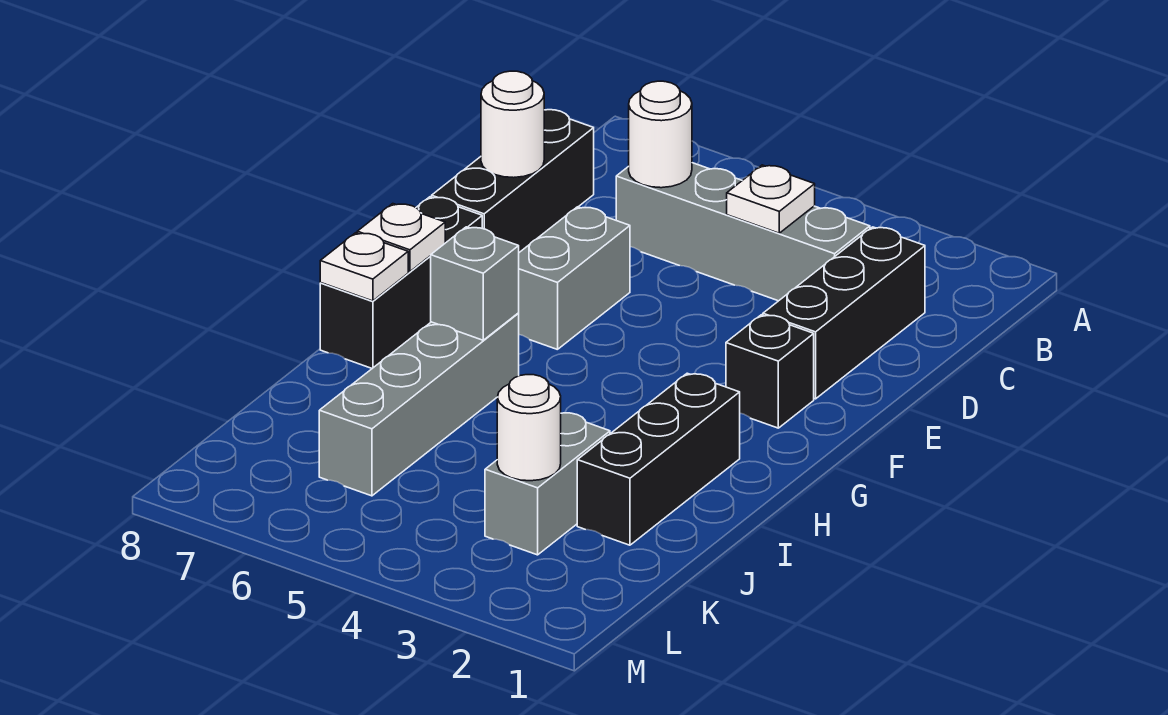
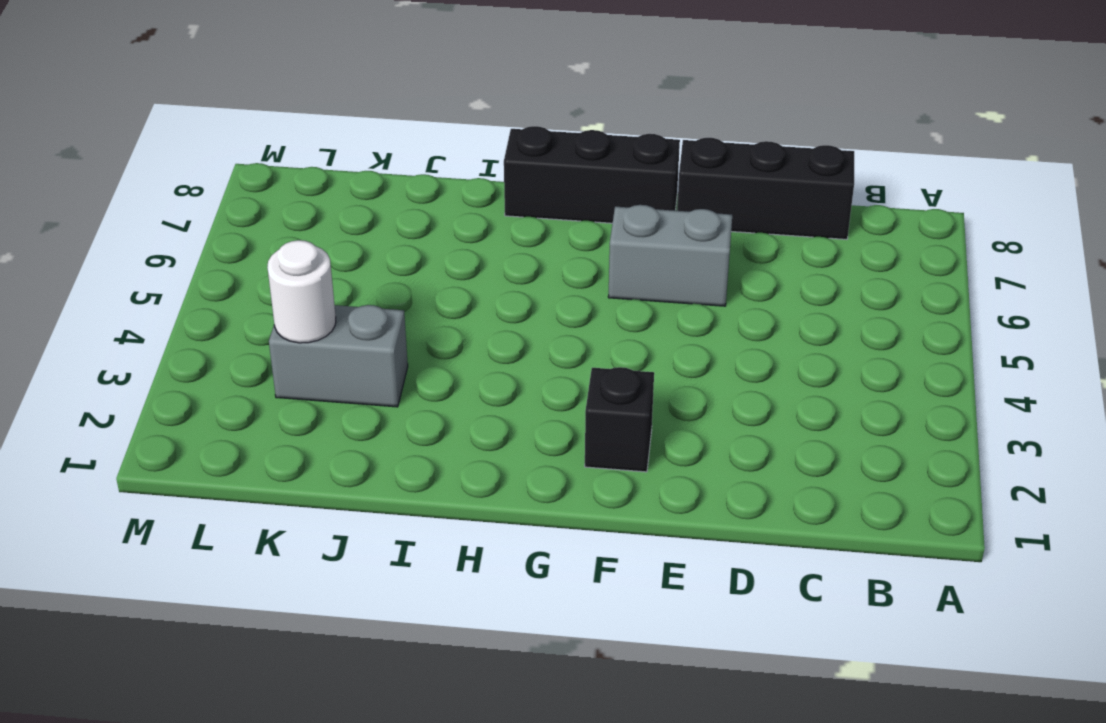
none -> black 1x3 brick [763,227,925,399]
none -> grey 1x4 brick [616,163,870,301]
none -> black 1x3 brick [577,373,740,545]

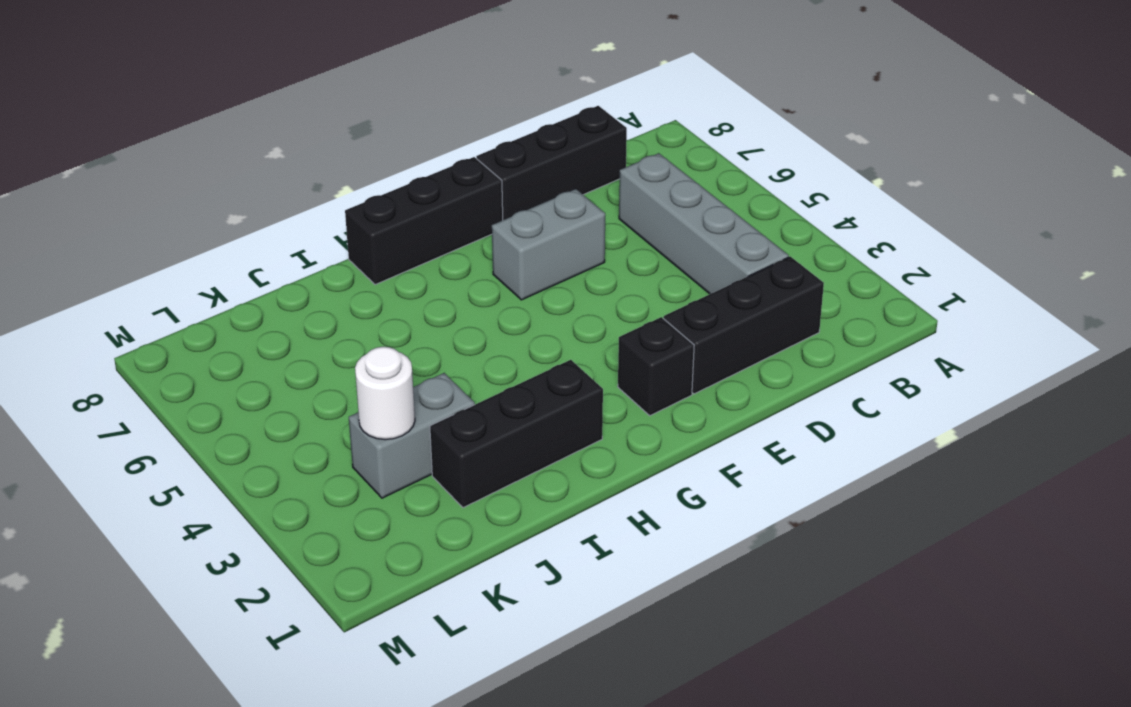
none -> grey 1x4 brick [319,314,519,496]
none -> white 1x1 plate [727,165,815,233]
none -> white 1x1 round brick [629,81,692,188]

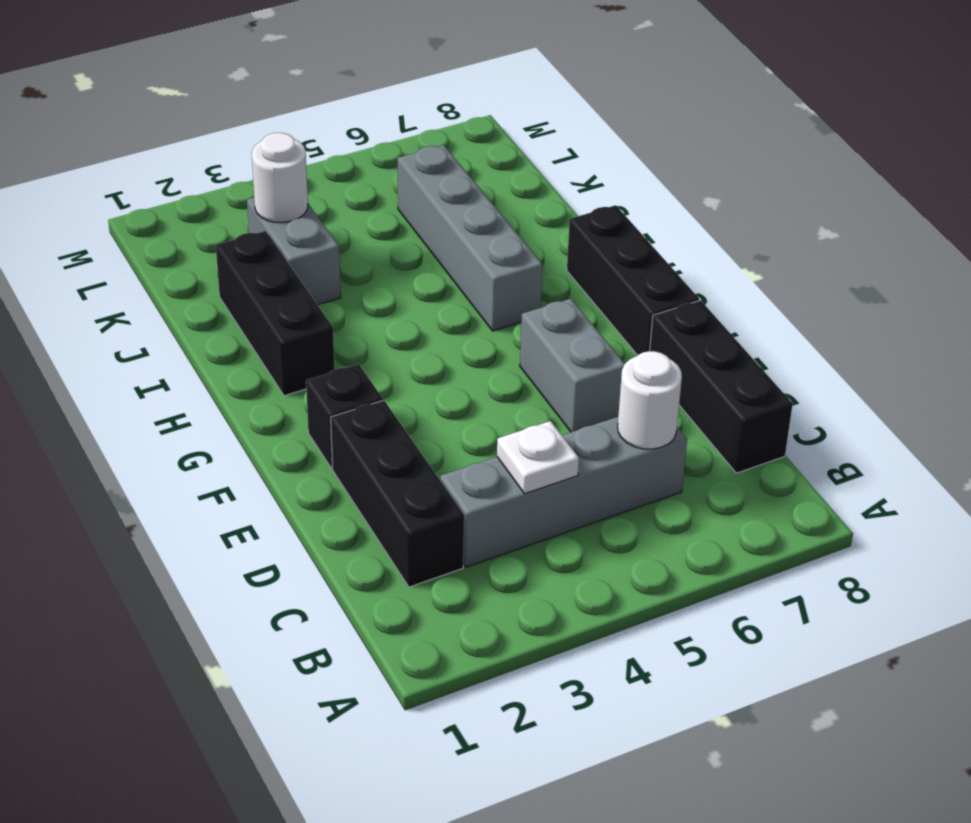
none -> white 1x1 round brick [481,71,544,178]
none -> white 1x1 plate [357,204,445,272]
none -> grey 1x1 brick [431,227,519,340]

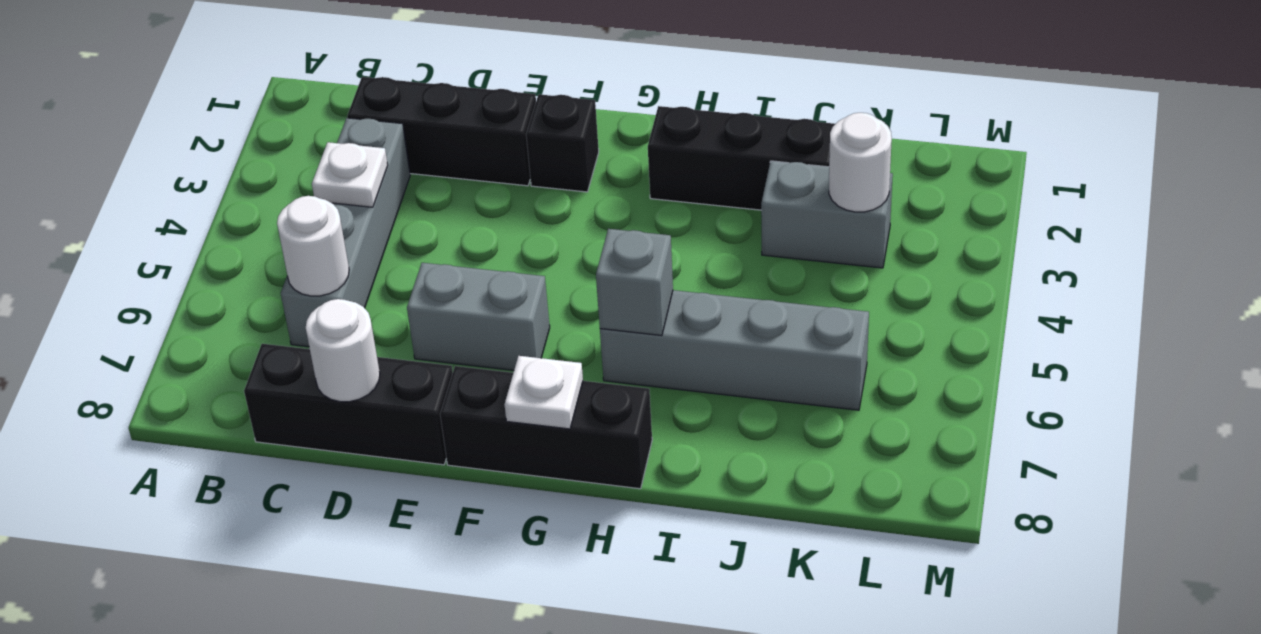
none -> white 1x1 plate [320,233,408,301]

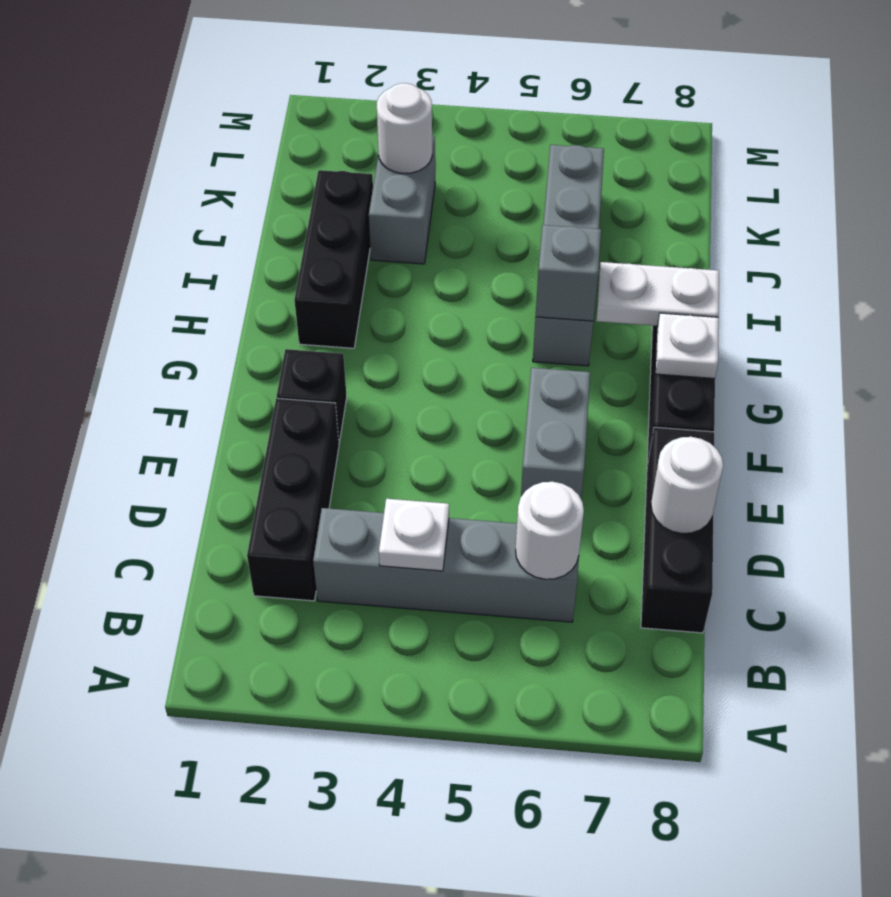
white 1x2 plate [596,262,719,326] -> white 1x1 plate [320,233,408,301]

